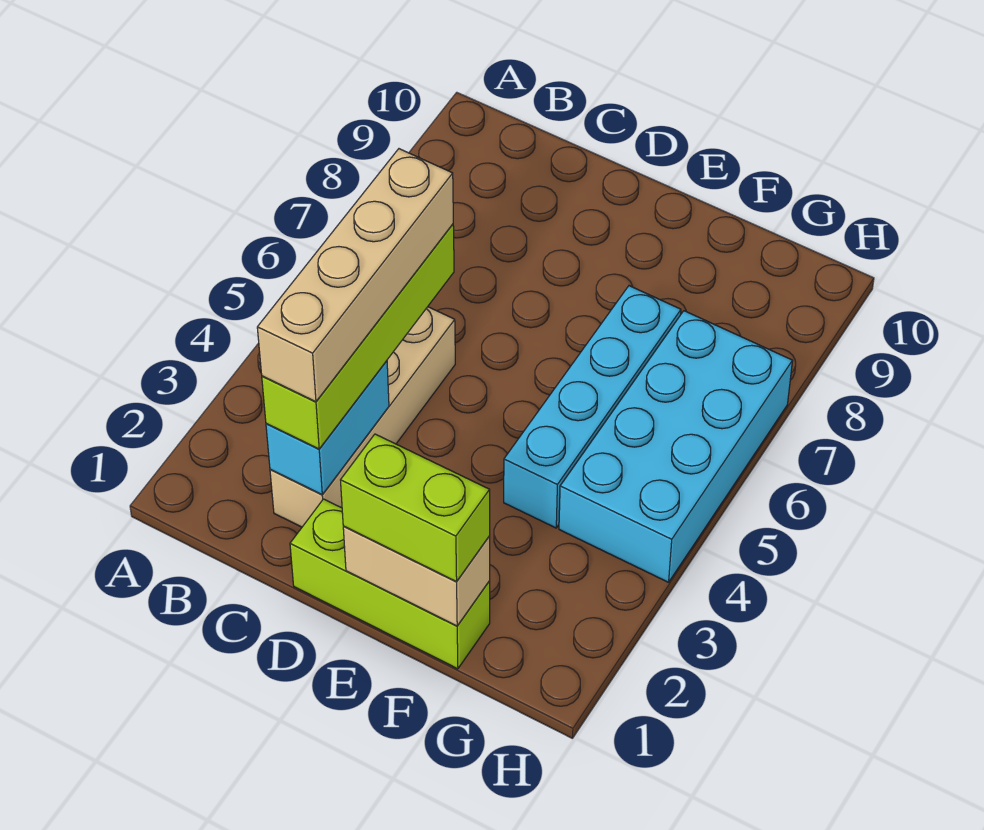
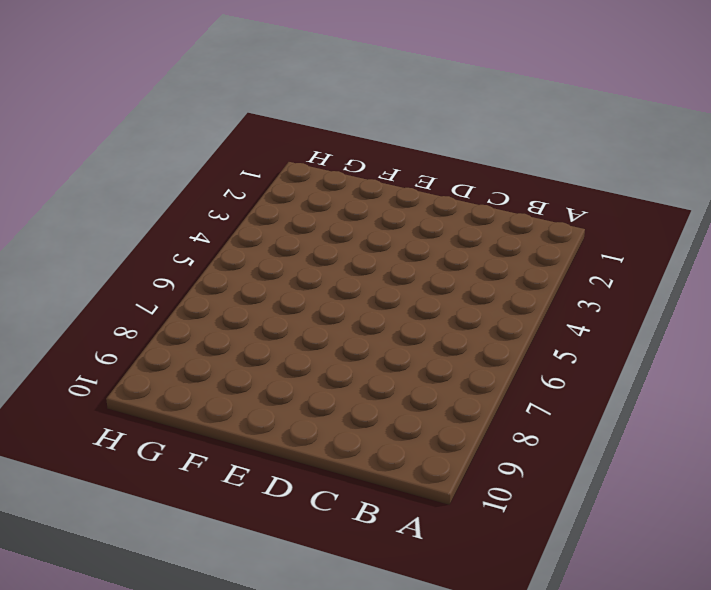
none -> tan 1x4 brick [270,307,455,527]
none -> lime 1x3 brick [290,499,490,669]

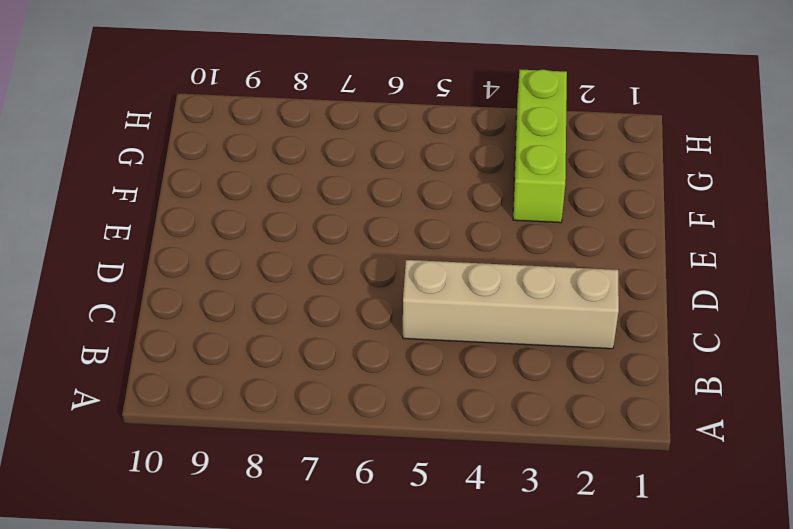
lime 1x3 brick [513,69,567,223] -> lime 1x3 brick moved to [290,499,490,669]
none -> cyan 1x4 brick [504,286,681,528]
none -> cyan 2x4 brick [559,311,792,582]

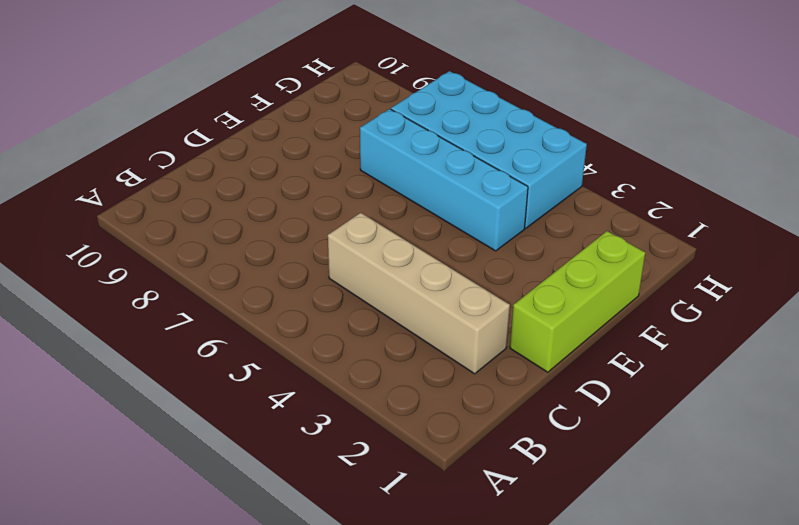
none -> cyan 1x2 brick [266,361,389,495]
none -> tan 1x2 brick [343,526,490,626]

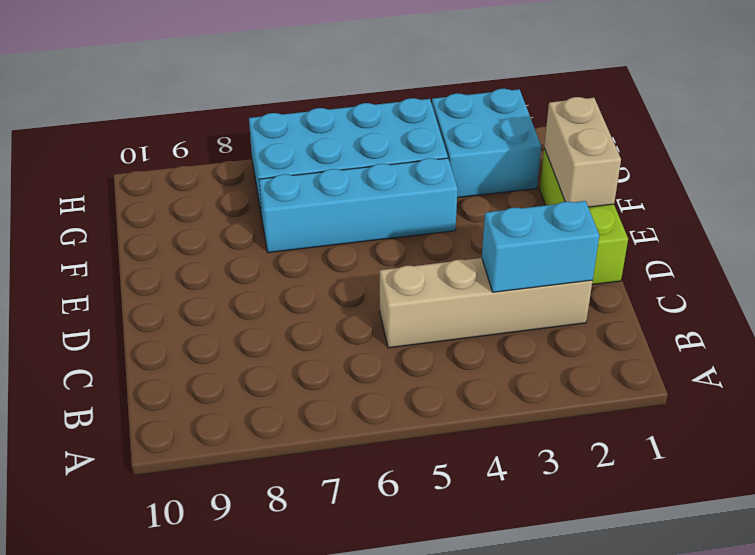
cyan 2x2 brick [432,89,541,198] -> none
none -> lime 1x4 brick [262,224,454,449]
none -> lime 1x2 brick [341,434,490,582]

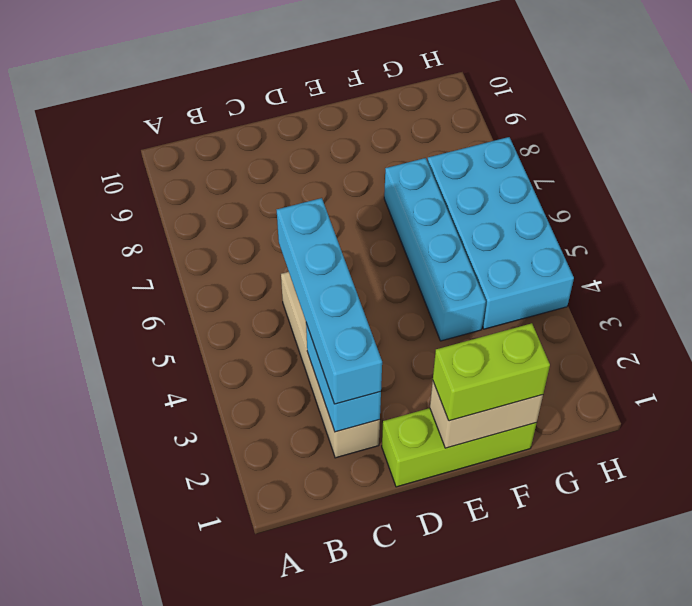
cyan 1x4 brick [277,198,382,404] -> lime 1x4 brick [262,224,454,449]
none -> tan 1x4 brick [257,149,453,402]

